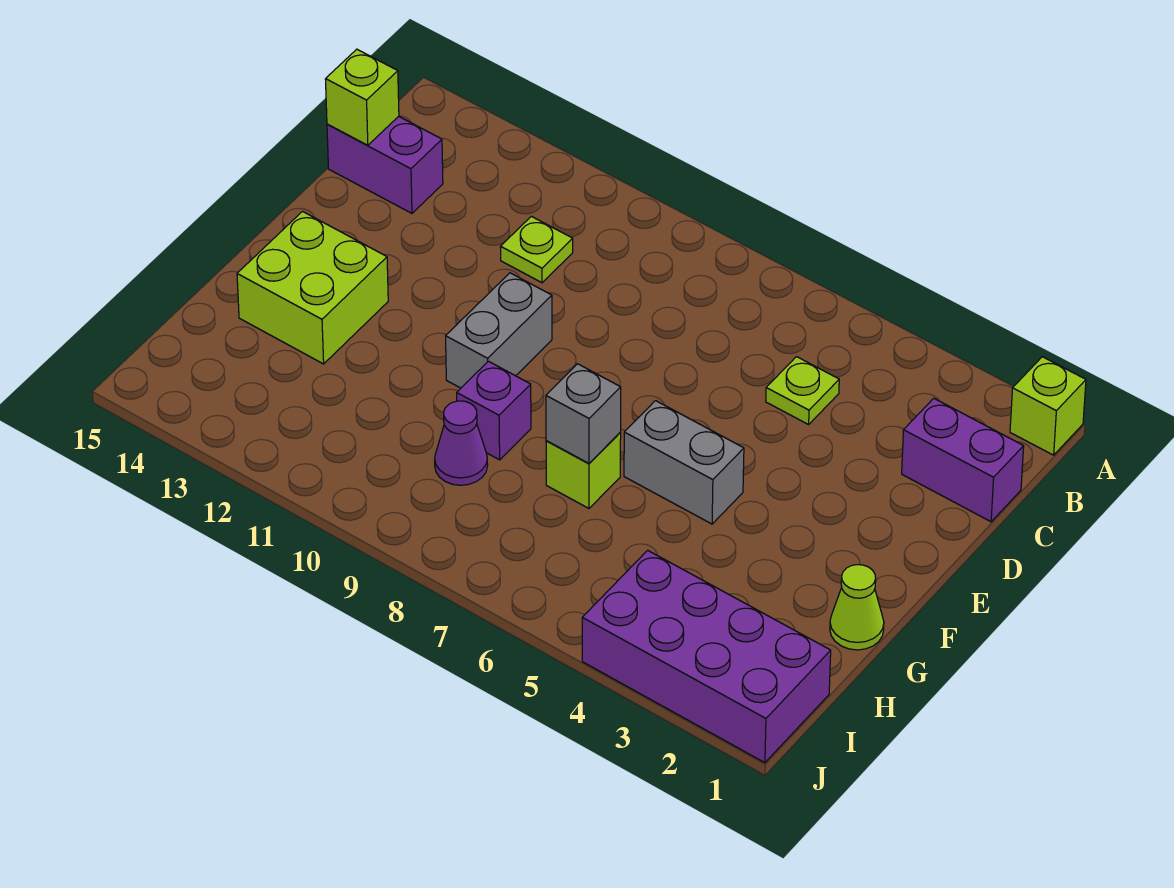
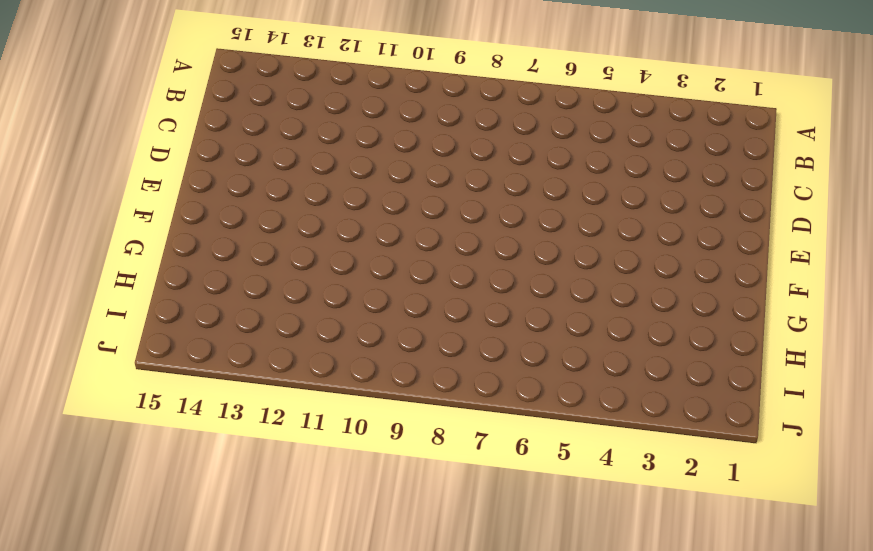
none -> lime 1x1 brick [1010,357,1086,455]
none -> purple 1x2 brick [902,398,1024,522]
none -> lime 1x1 plate [766,357,839,425]

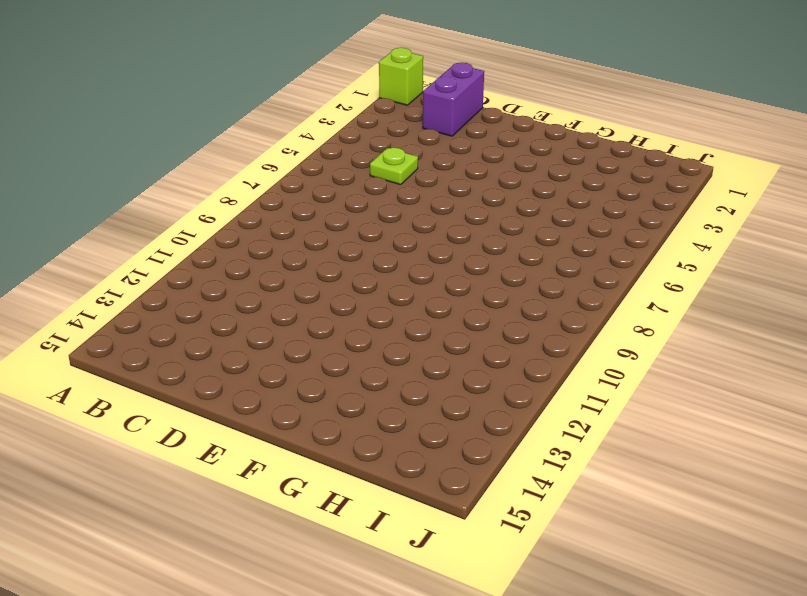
none -> lime 1x1 plate [500,216,573,283]
none -> purple 1x2 brick [327,116,443,213]
none -> grey 1x2 brick [446,273,552,388]

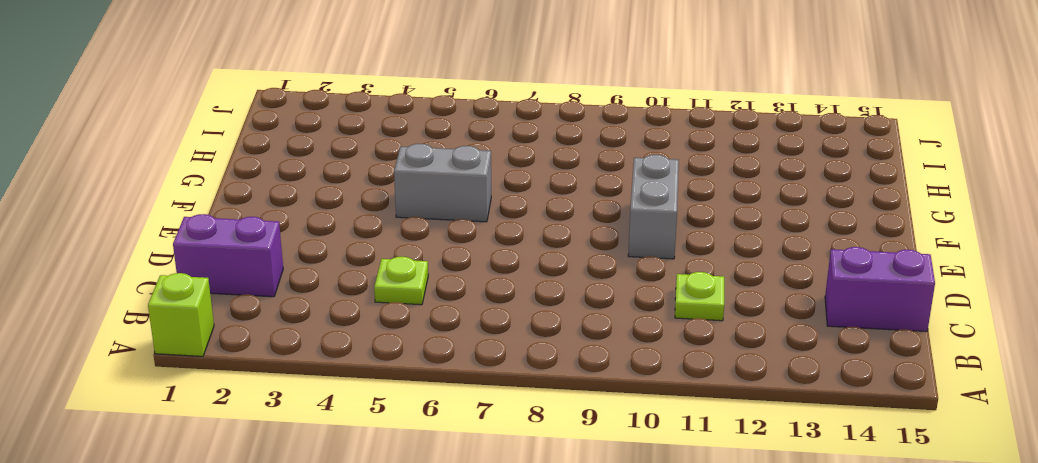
none -> lime 2x2 brick [237,212,388,364]
none -> lime 1x1 cone [830,565,884,650]
none -> lime 1x1 brick [546,433,621,508]

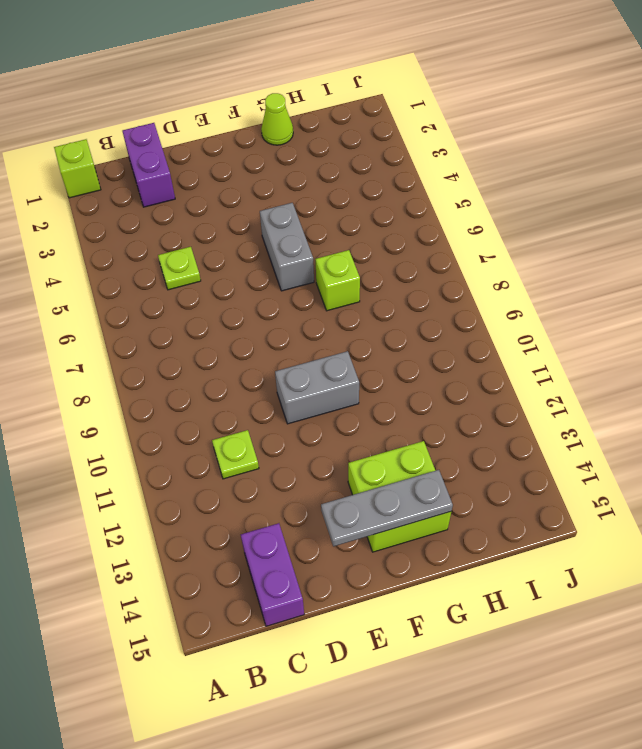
grey 1x3 plate [321,470,453,546] -> none
none -> purple 1x1 brick [457,361,531,460]
none -> purple 1x1 cone [435,401,488,485]
none -> purple 2x4 brick [582,550,831,763]

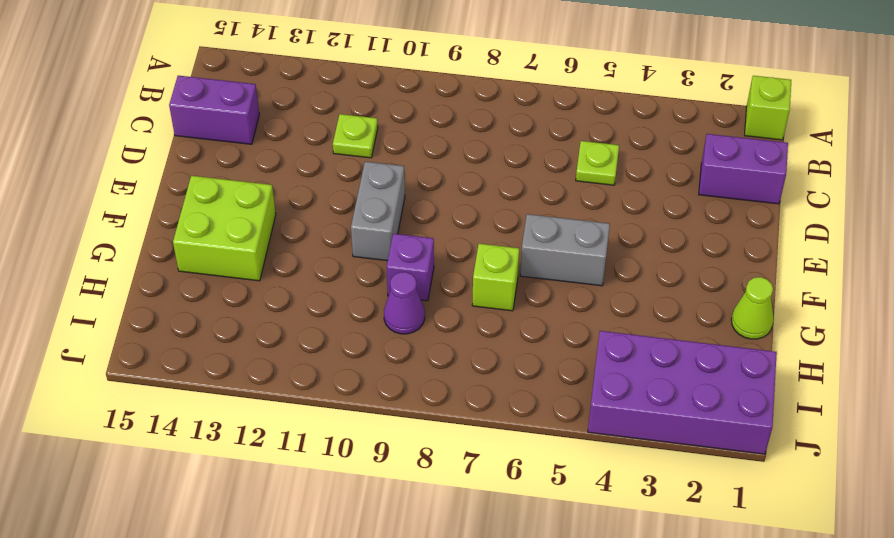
none -> lime 1x1 brick [326,49,399,145]
none -> grey 1x1 brick [546,364,621,463]

